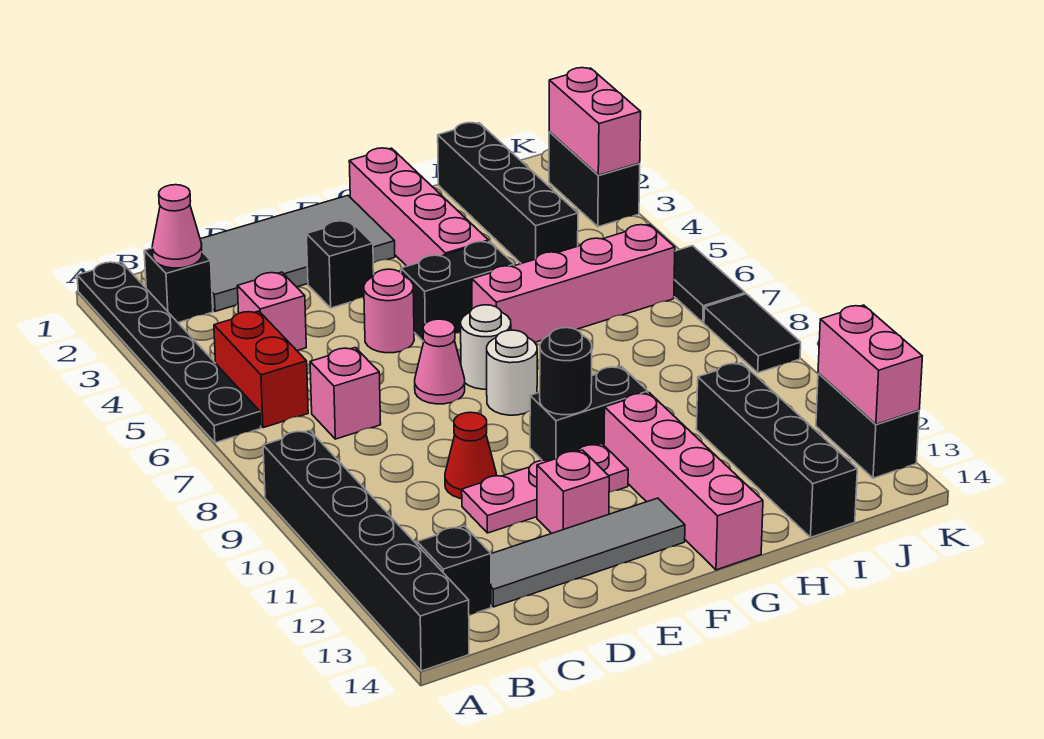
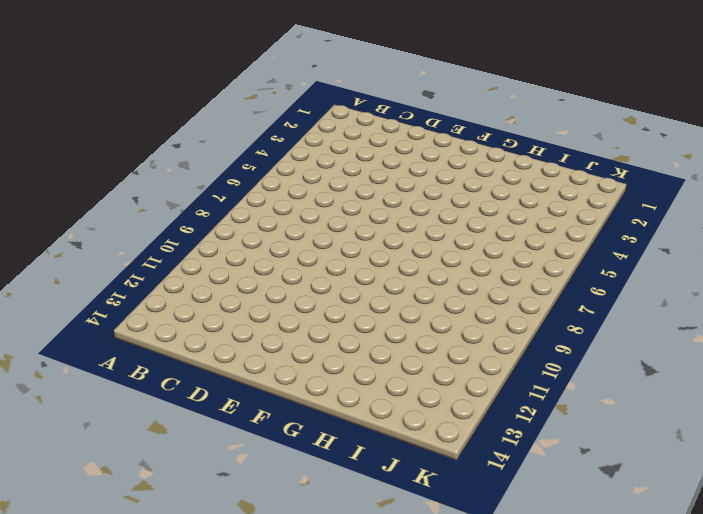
none -> black 1x6 plate [77,262,261,443]
none -> black 1x6 brick [263,430,469,671]
none -> black 1x1 brick [144,248,213,323]
none -> red 1x2 brick [214,311,308,428]

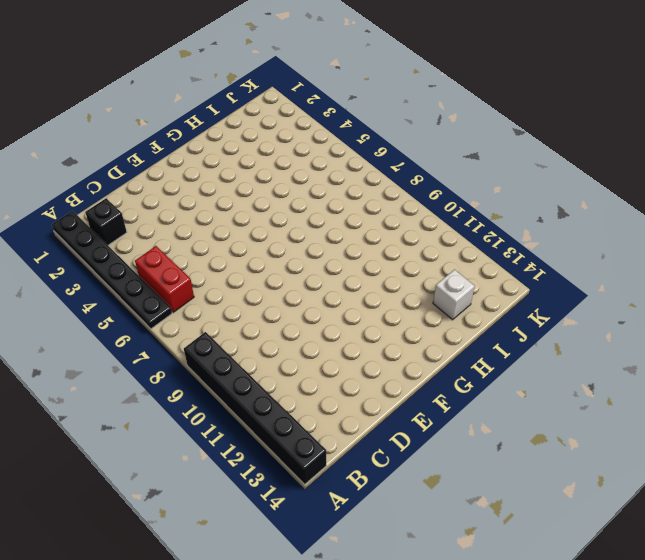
white 1x1 brick [433,270,475,320] -> black 1x4 brick [696,363,857,537]
none -> black 1x1 brick [417,526,491,615]
none -> grey 2x4 tile [200,195,395,311]
none -> pink 1x1 brick [237,272,306,350]
none -> pink 1x1 brick [310,348,381,439]

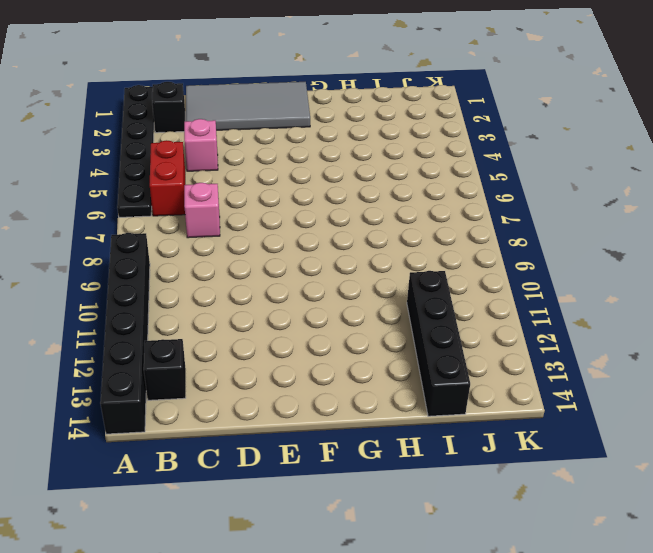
none -> grey 1x4 tile [491,498,685,607]
none -> red 1x1 cone [445,412,496,499]
none -> pink 1x3 plate [462,444,628,533]
none -> black 1x1 brick [306,221,374,308]

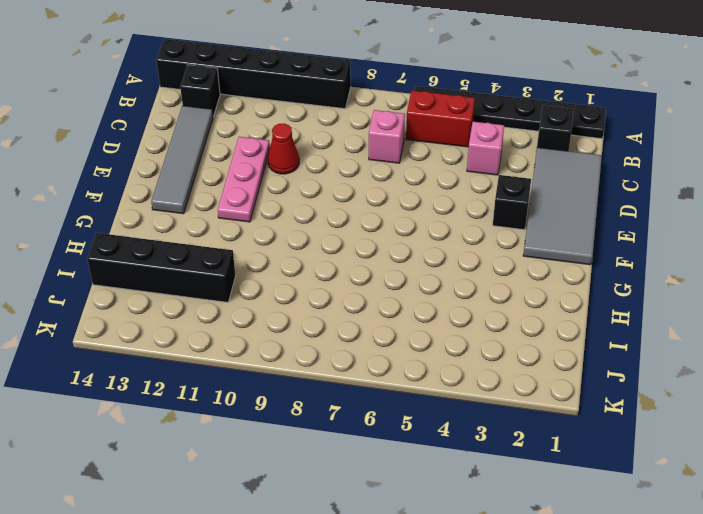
none -> pink 1x1 round brick [364,269,414,353]
none -> pink 1x1 cone [415,319,465,404]
none -> pink 1x1 brick [537,450,609,534]
none -> black 1x2 brick [401,241,514,342]

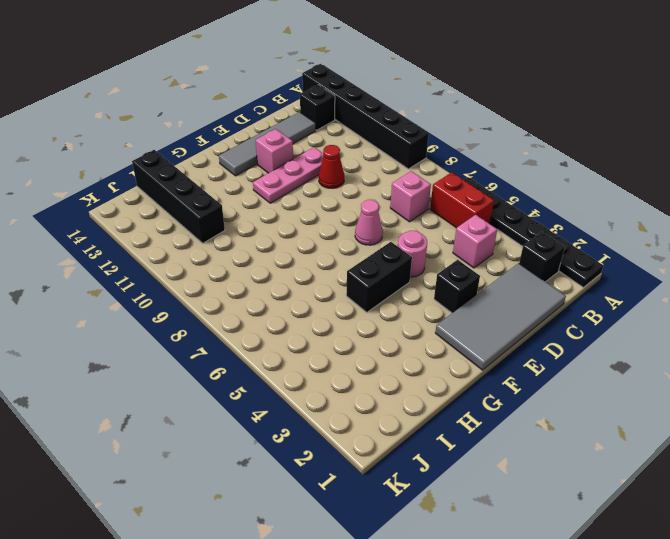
none -> white 1x1 round brick [461,305,511,389]
none -> white 1x1 round brick [487,330,537,415]
none -> black 1x2 brick [530,366,648,461]
none -> pink 1x4 brick [349,148,489,266]

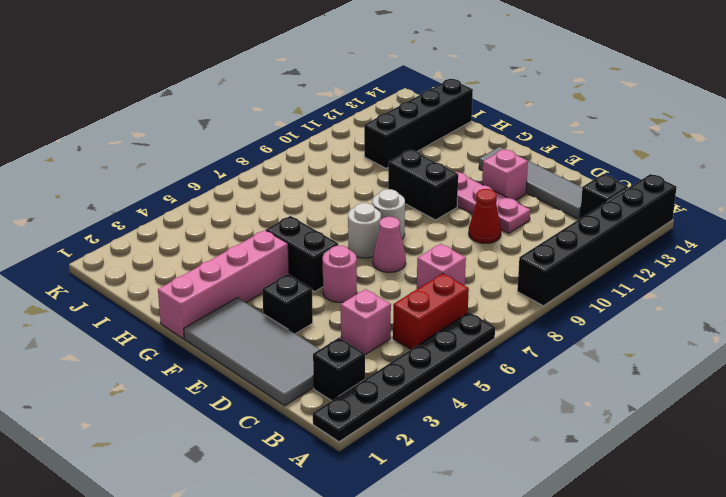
none -> pink 1x4 brick [472,225,675,342]
none -> pink 1x4 brick [604,393,763,570]
none -> black 1x4 brick [438,123,578,264]
none -> black 1x2 brick [549,132,640,227]

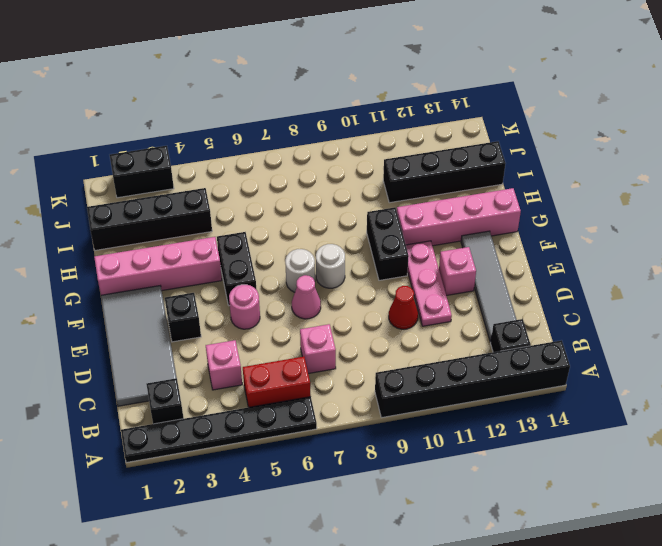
none -> pink 1x4 brick [472,225,675,342]
none -> black 1x2 tile [674,246,745,322]
none -> black 1x2 tile [704,294,801,373]
none -> black 1x2 brick [816,373,919,478]

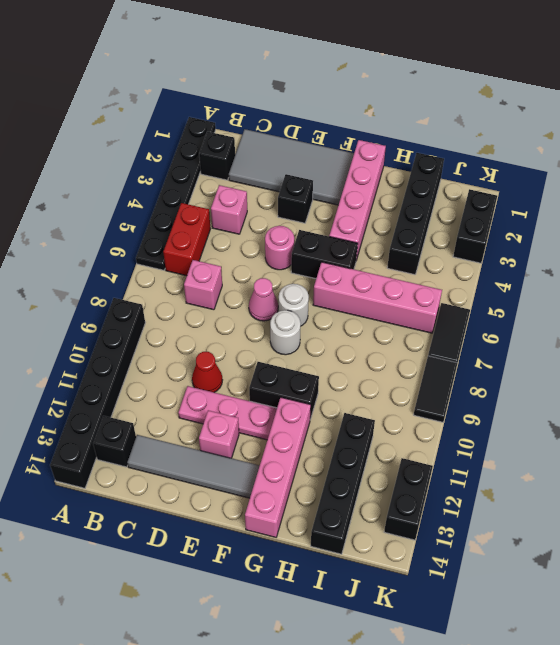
none -> pink 1x1 cone [152,185,202,268]
none -> black 1x1 round brick [540,328,592,415]
none -> pink 1x2 brick [549,68,641,175]
none -> pink 1x2 brick [818,305,922,424]

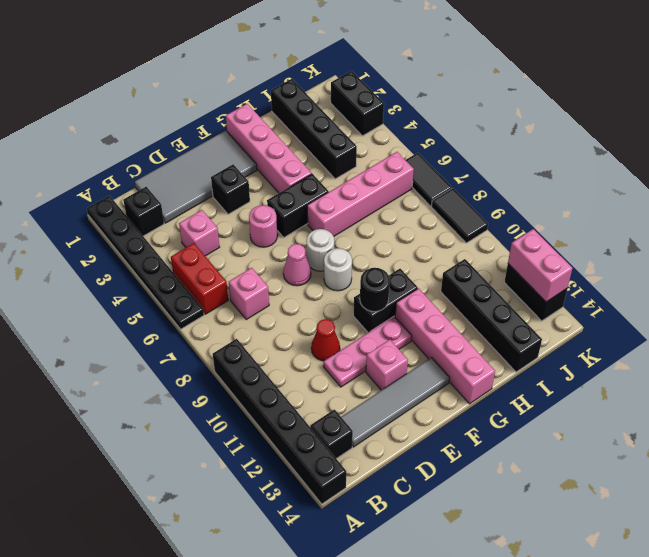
none -> pink 1x1 cone [152,185,202,268]
none -> pink 1x2 brick [549,68,641,175]

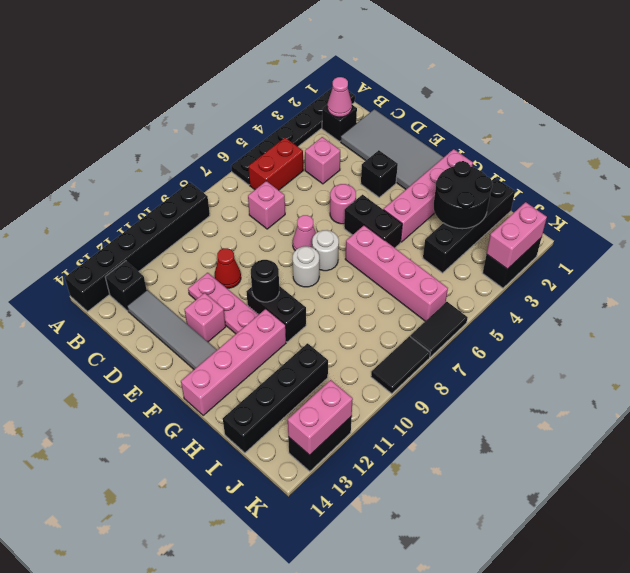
black 2x2 round brick [434,161,493,229] -> none

